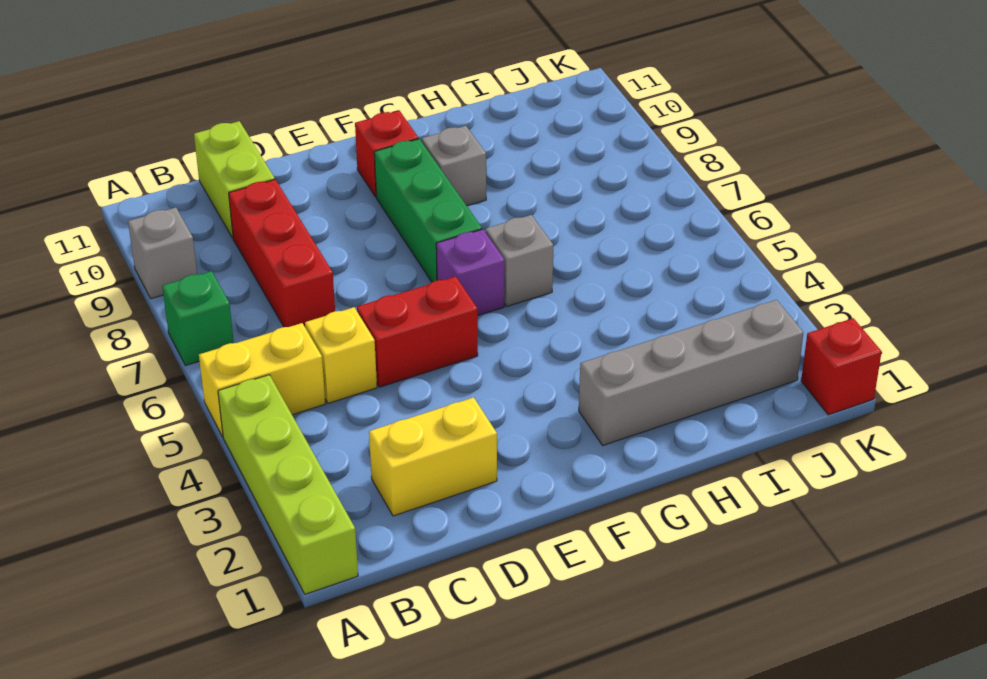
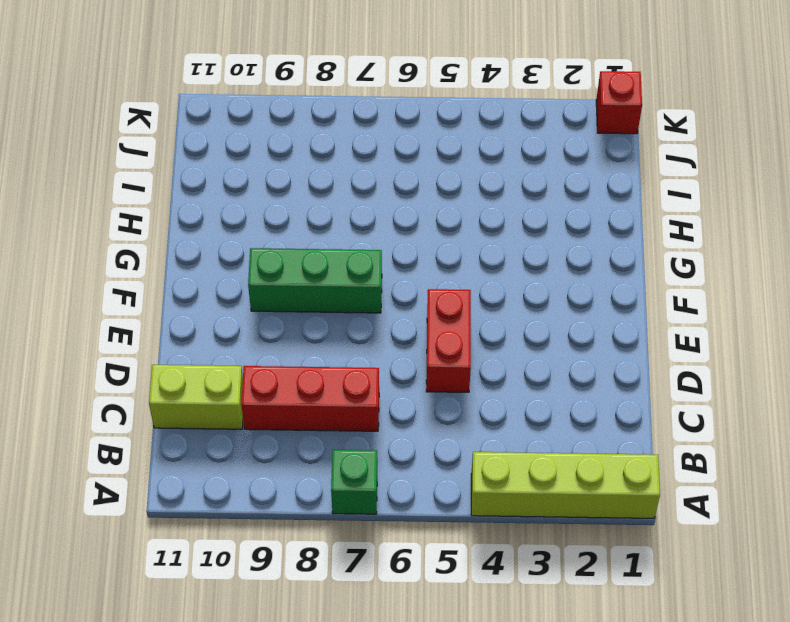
none -> yellow 1x2 brick [199,323,325,437]
none -> grey 1x1 brick [128,208,197,299]
none -> yellow 1x2 brick [369,397,497,516]

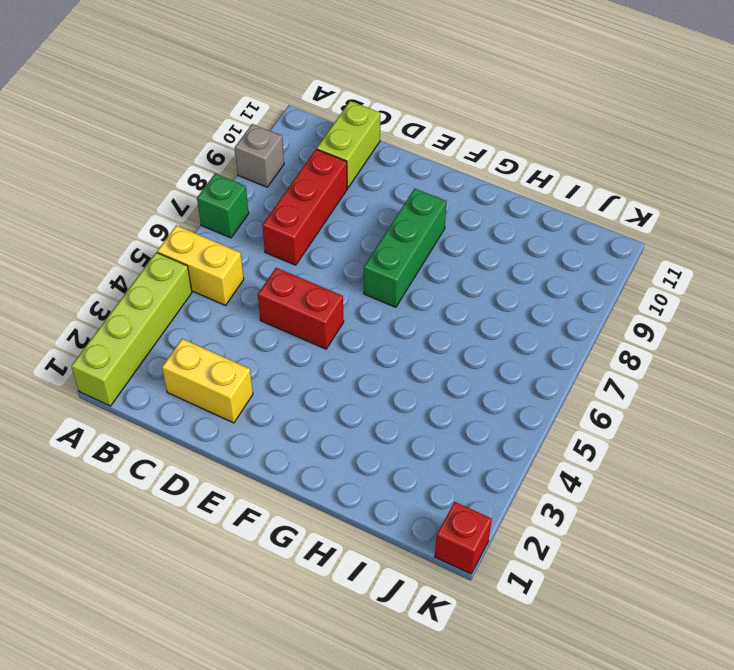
none -> yellow 1x1 brick [305,307,377,403]
none -> purple 1x1 brick [436,229,505,315]
none -> red 1x1 brick [355,111,418,197]

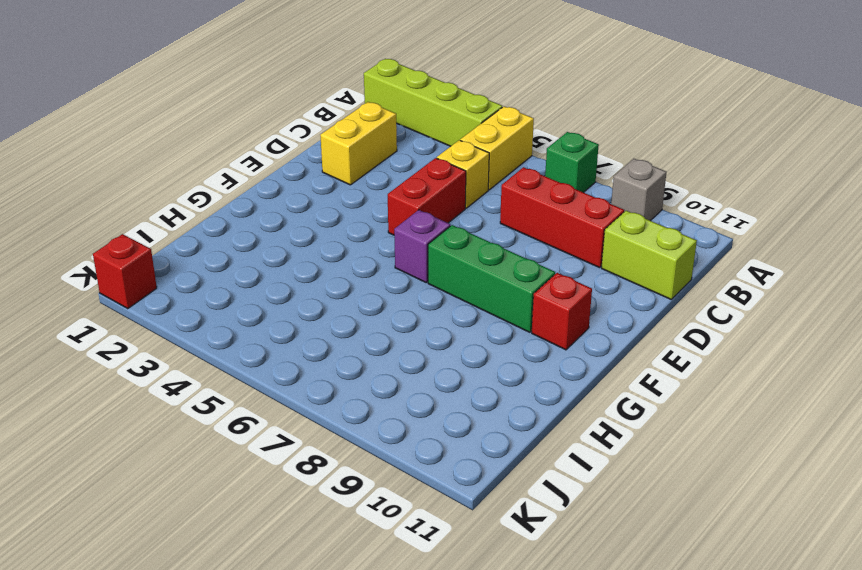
none -> grey 1x4 brick [579,300,804,445]
none -> grey 1x1 brick [485,215,553,306]
none -> grey 1x1 brick [422,126,486,206]

